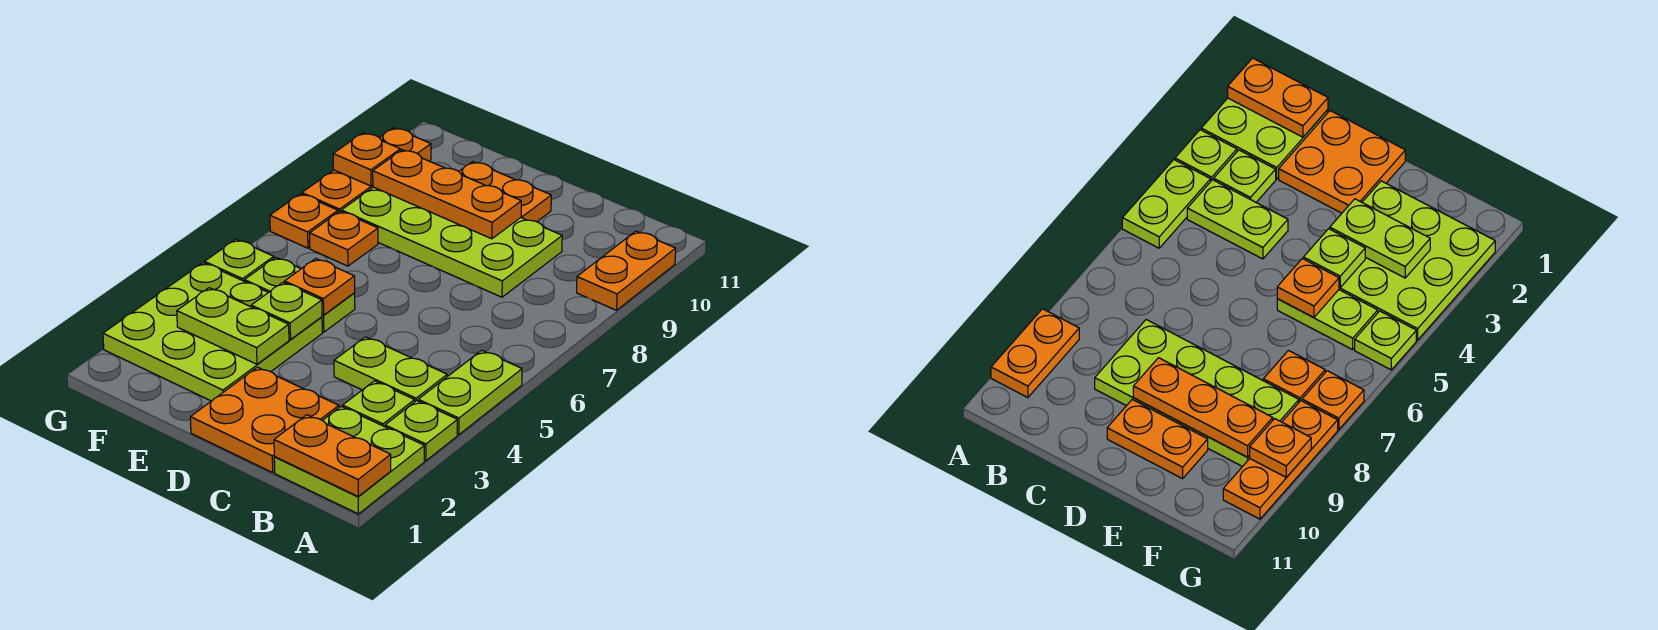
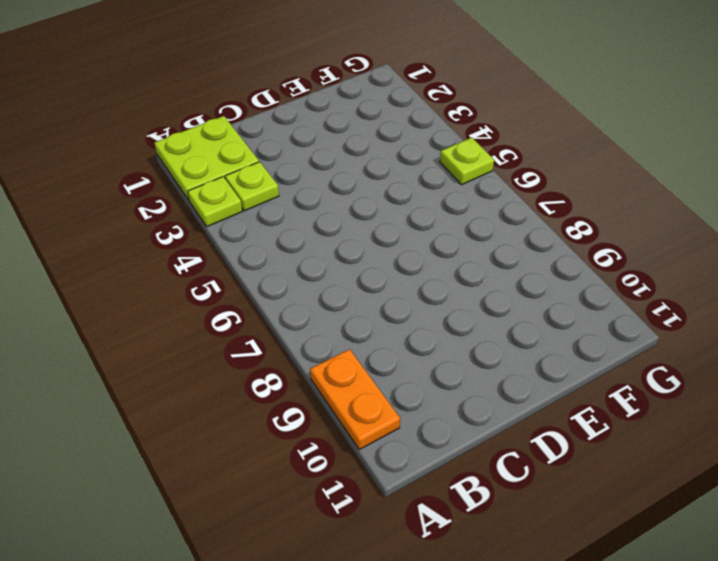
none -> lime 1x2 plate [418,350,522,435]
none -> lime 1x2 plate [334,337,447,401]
none -> orange 2x2 plate [190,367,339,473]

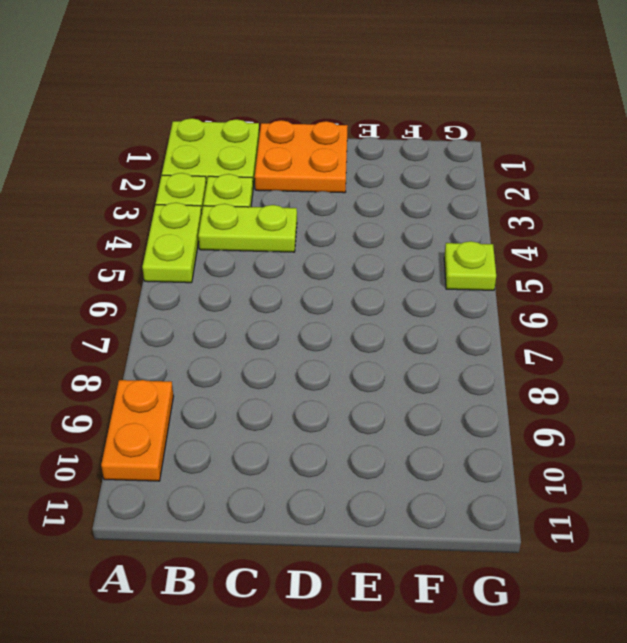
none -> lime 2x4 plate [341,187,562,297]
none -> orange 1x2 plate [459,161,551,222]
none -> lime 3x3 plate [103,263,322,401]

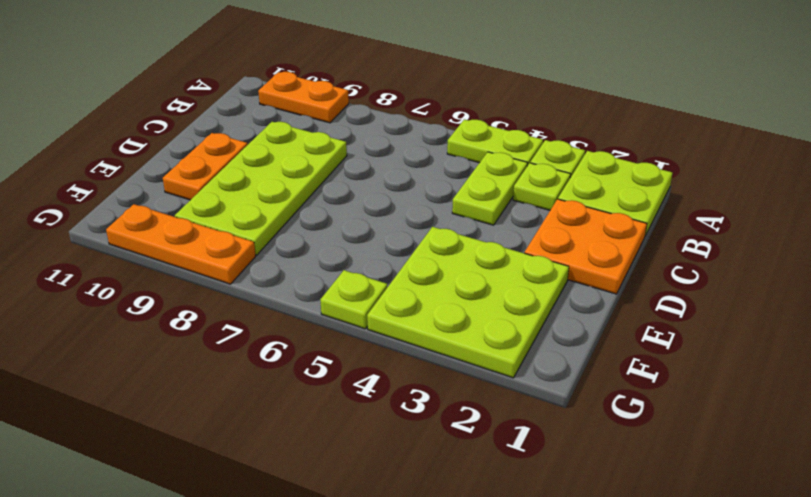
none -> lime 1x2 plate [244,257,355,332]
none -> orange 1x1 plate [310,211,378,266]
none -> orange 1x1 plate [270,194,338,248]

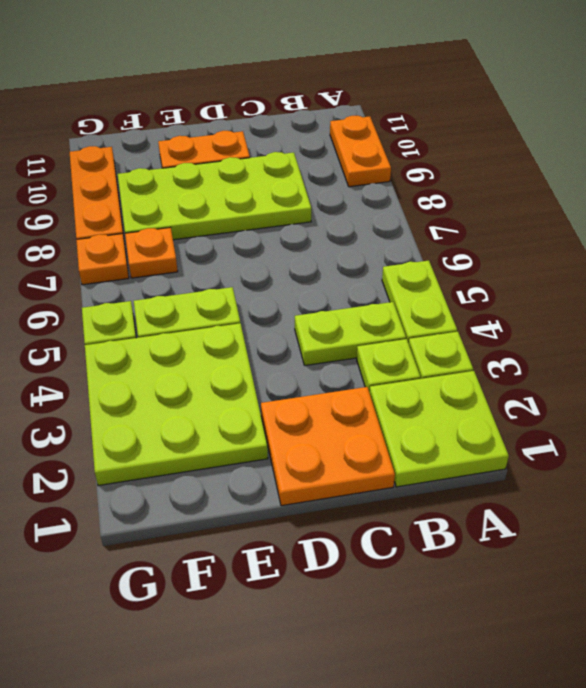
none -> orange 1x2 plate [274,415,391,497]
none -> orange 1x3 plate [373,150,521,239]
none -> lime 1x2 plate [177,288,289,364]

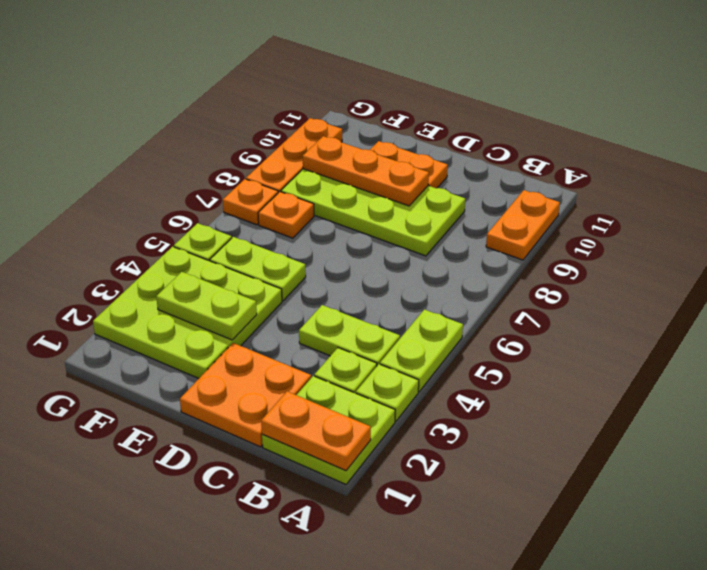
none -> lime 1x1 plate [251,282,322,340]
none -> orange 1x1 plate [284,259,355,315]
none -> orange 1x1 plate [333,133,400,186]

